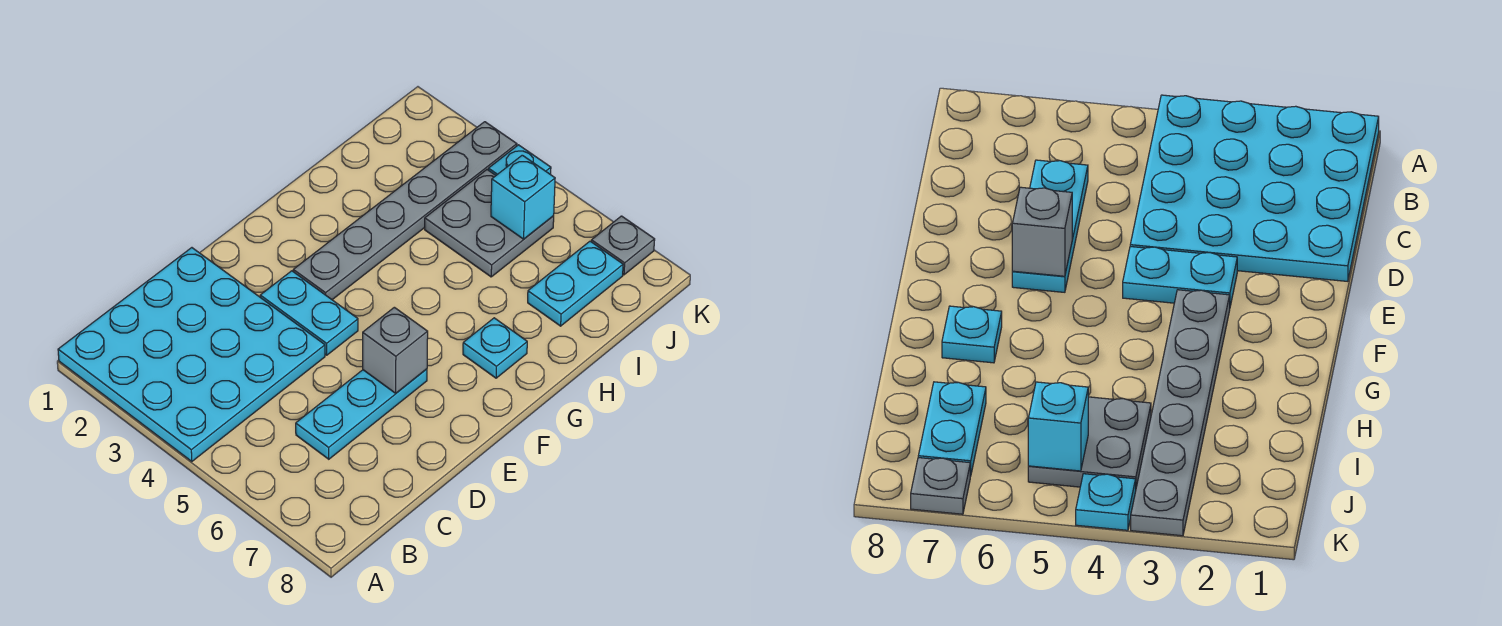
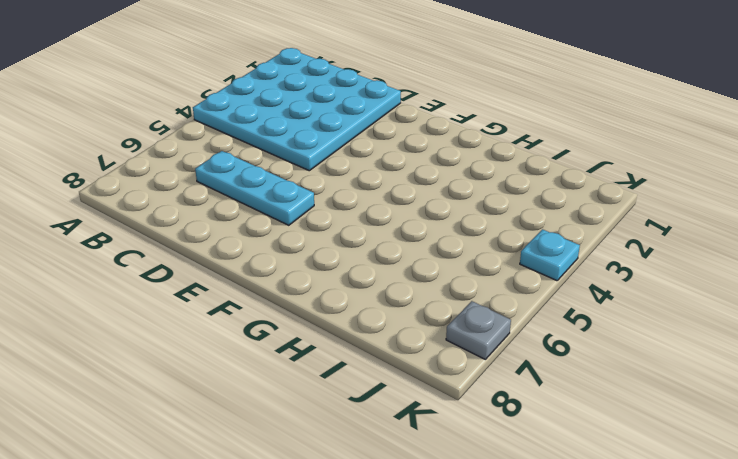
none -> cyan 1x2 plate [260,271,358,355]
none -> grey 1x6 plate [293,122,517,300]

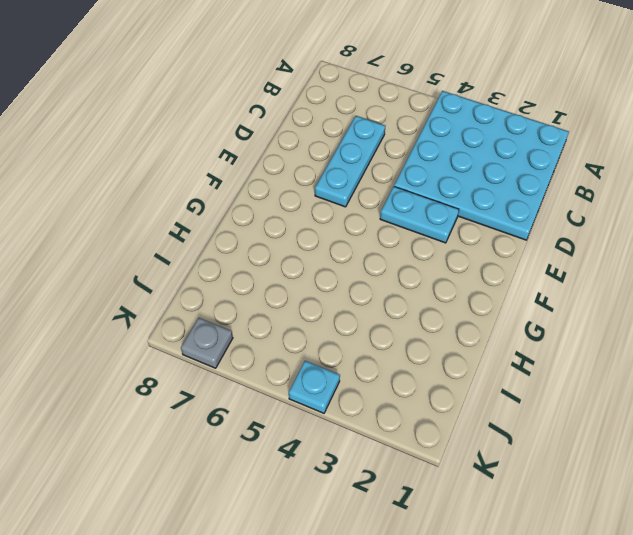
none -> grey 1x6 plate [293,122,517,300]
none -> cyan 1x1 plate [463,318,527,378]

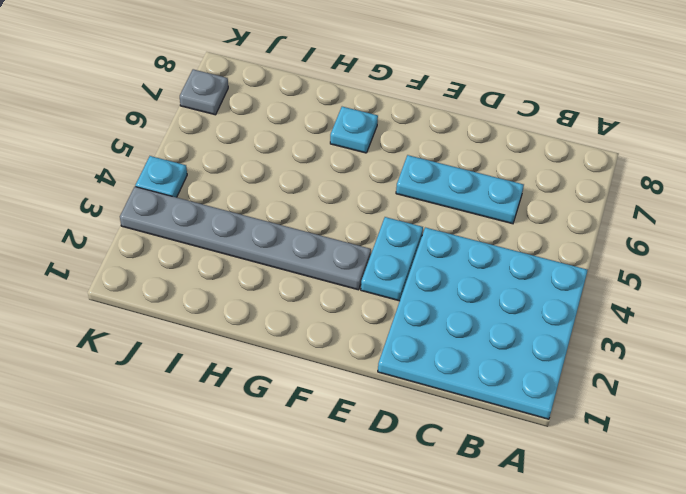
none -> grey 2x2 plate [425,170,554,277]
none -> cyan 1x2 plate [528,241,623,326]

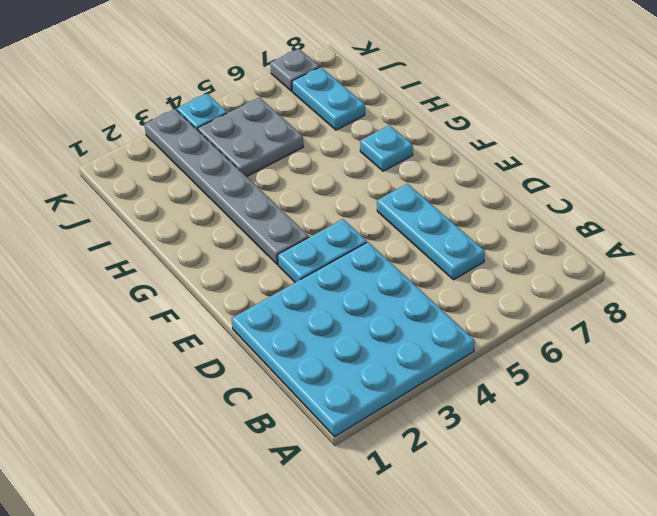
none -> grey 1x1 brick [363,307,428,393]
none -> cyan 1x1 brick [491,155,555,239]

